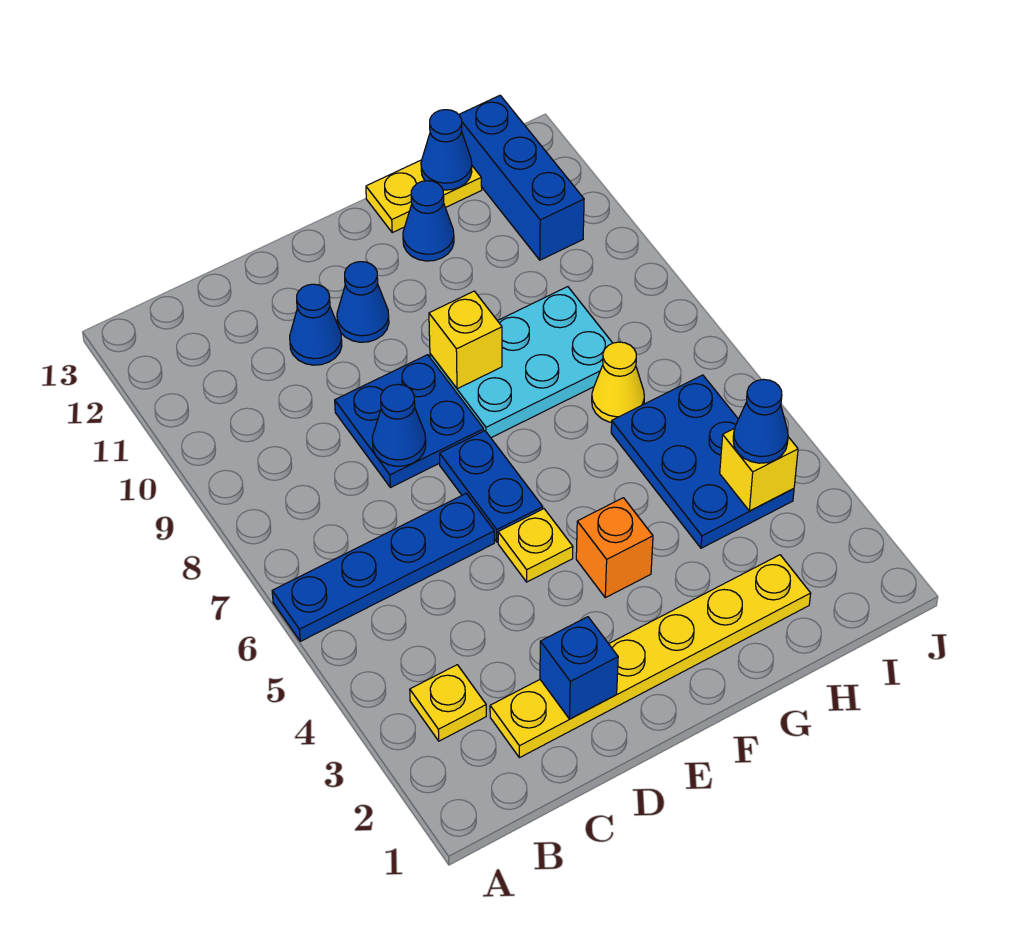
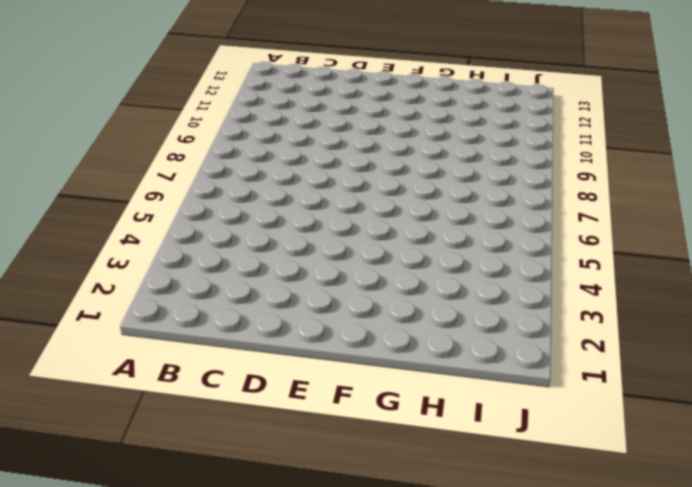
none -> blue 1x4 plate [272,494,494,641]
none -> yellow 1x1 plate [410,665,486,741]
none -> yellow 1x6 plate [490,555,811,758]

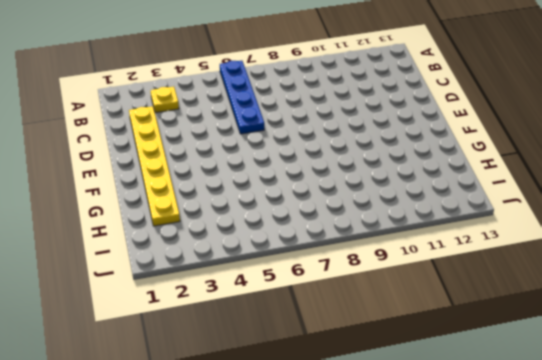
none -> blue 2x2 plate [335,355,484,488]
none -> blue 1x1 cone [290,284,342,365]
none -> yellow 1x1 plate [498,509,573,582]

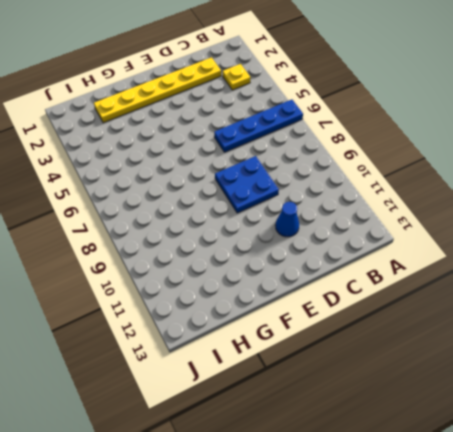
none -> yellow 1x1 plate [498,509,573,582]
none -> blue 1x2 plate [440,431,543,542]
none -> blue 1x1 cone [337,262,389,342]

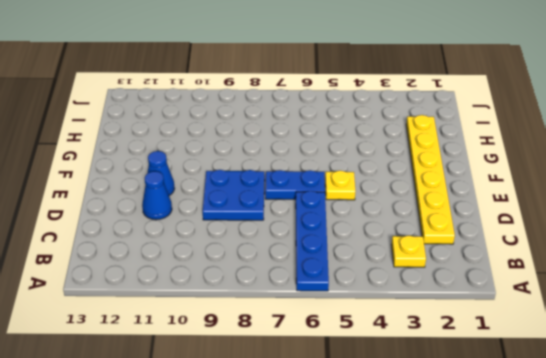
none -> orange 1x1 brick [576,498,653,598]
none -> cyan 2x3 plate [430,287,612,438]
none -> blue 1x1 cone [403,181,454,261]

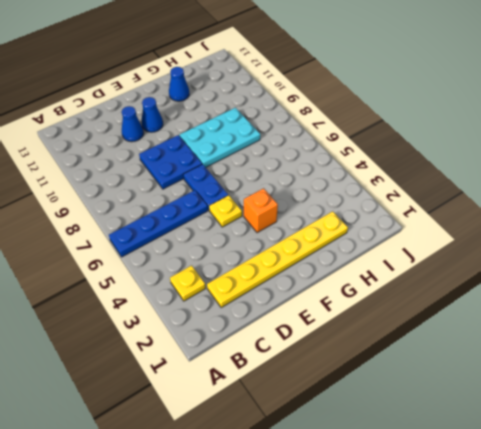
none -> yellow 1x2 plate [366,160,482,233]
none -> blue 2x3 plate [611,375,794,548]
none -> yellow 1x1 cone [592,342,644,422]

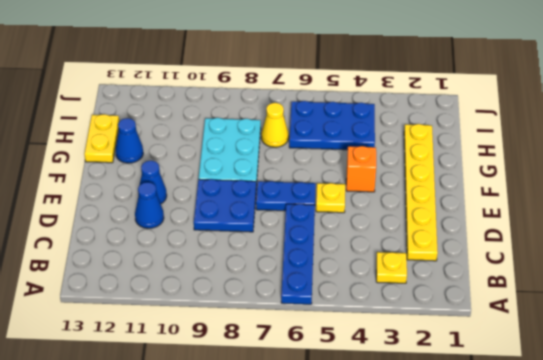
none -> blue 1x3 brick [459,95,584,260]
none -> blue 1x1 brick [540,617,618,719]
none -> blue 1x1 cone [372,384,426,466]

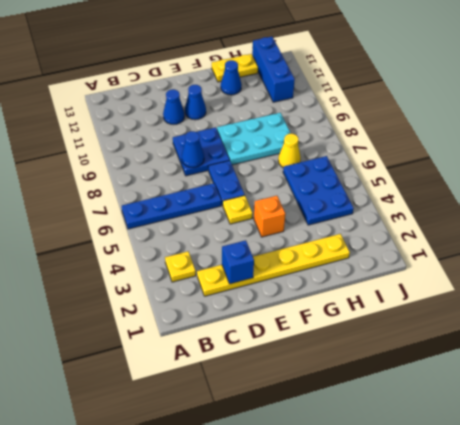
none -> yellow 1x1 brick [429,291,502,389]
none -> blue 1x1 cone [421,110,472,190]
none -> yellow 1x1 brick [720,429,798,511]

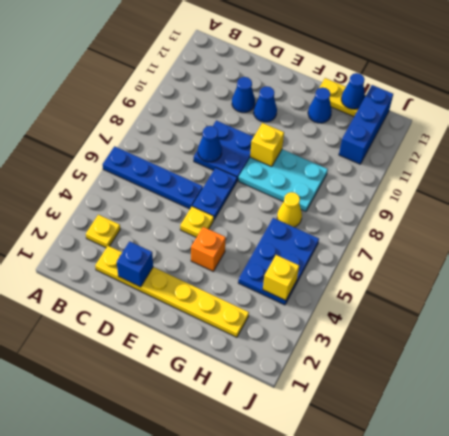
none -> blue 1x1 cone [733,379,788,463]

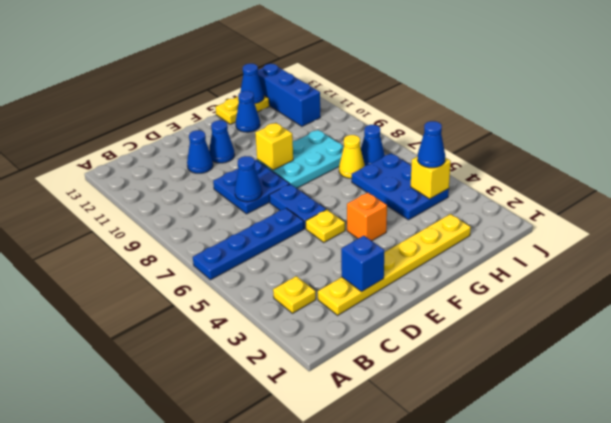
blue 1x1 cone [361,125,385,166] -> none

